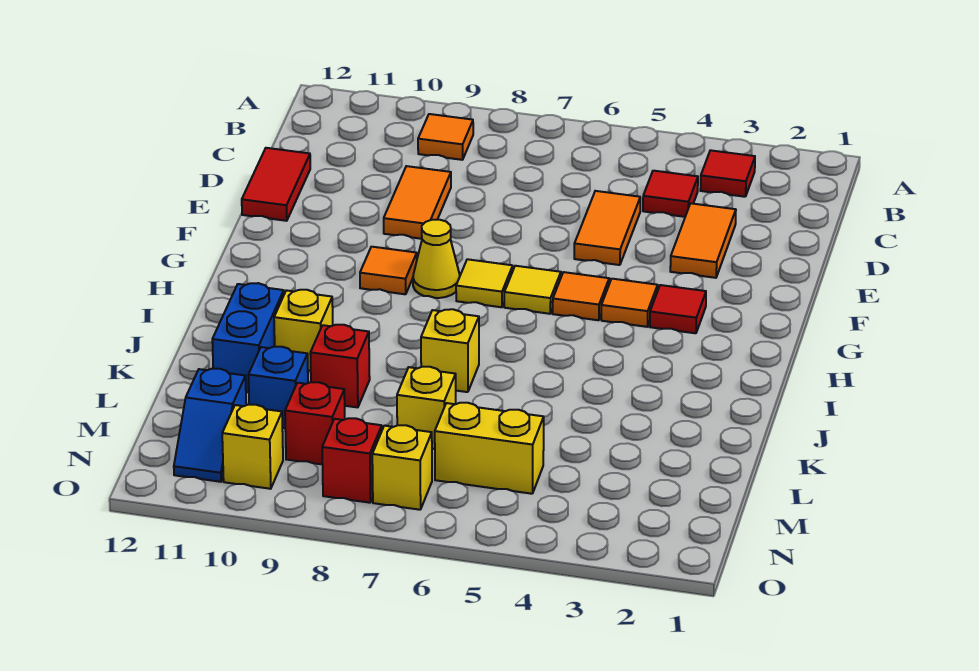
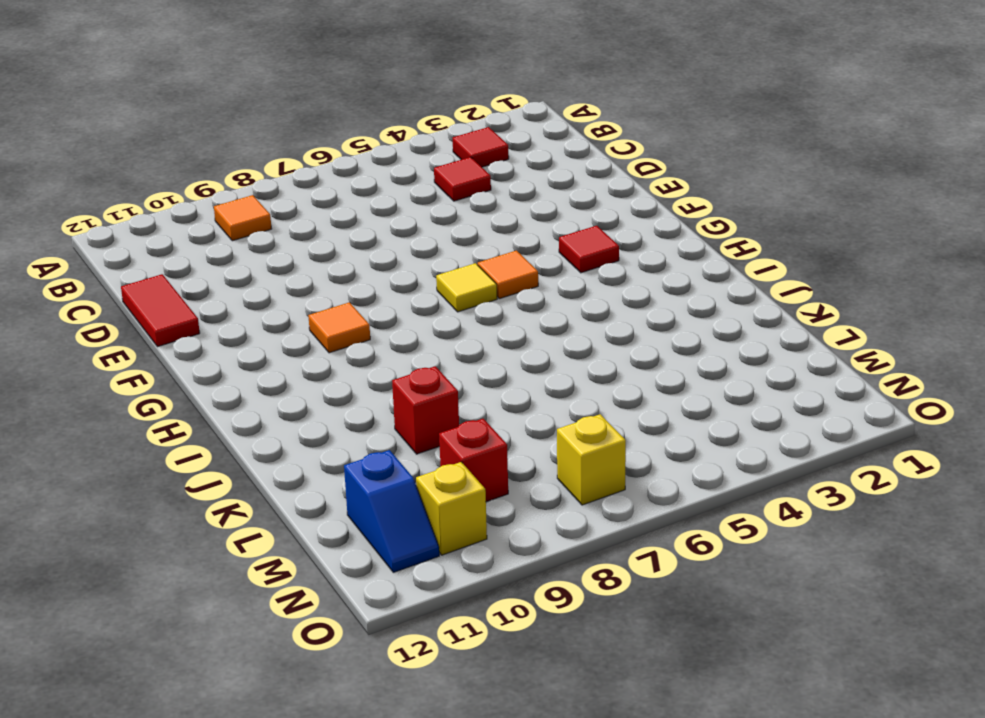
none -> orange 1x2 tile [670,203,736,278]
none -> orange 1x2 tile [574,191,640,265]
none -> orange 1x2 tile [384,166,451,239]

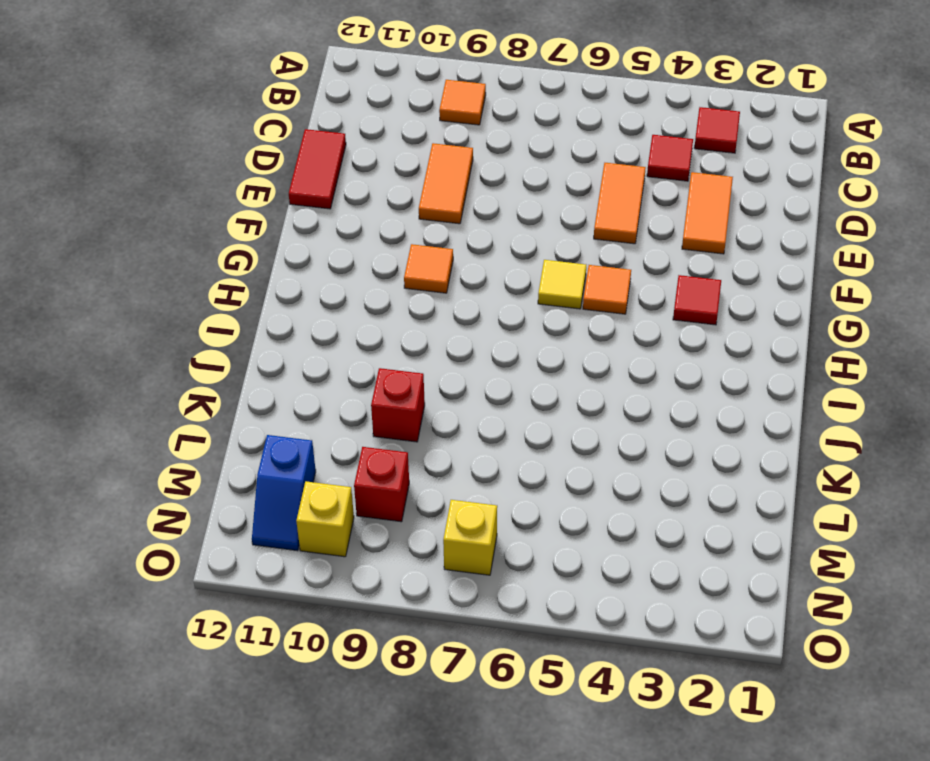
none -> orange 1x1 tile [601,279,658,327]
none -> yellow 1x1 tile [456,259,513,307]
none -> yellow 1x1 cone [413,220,460,298]

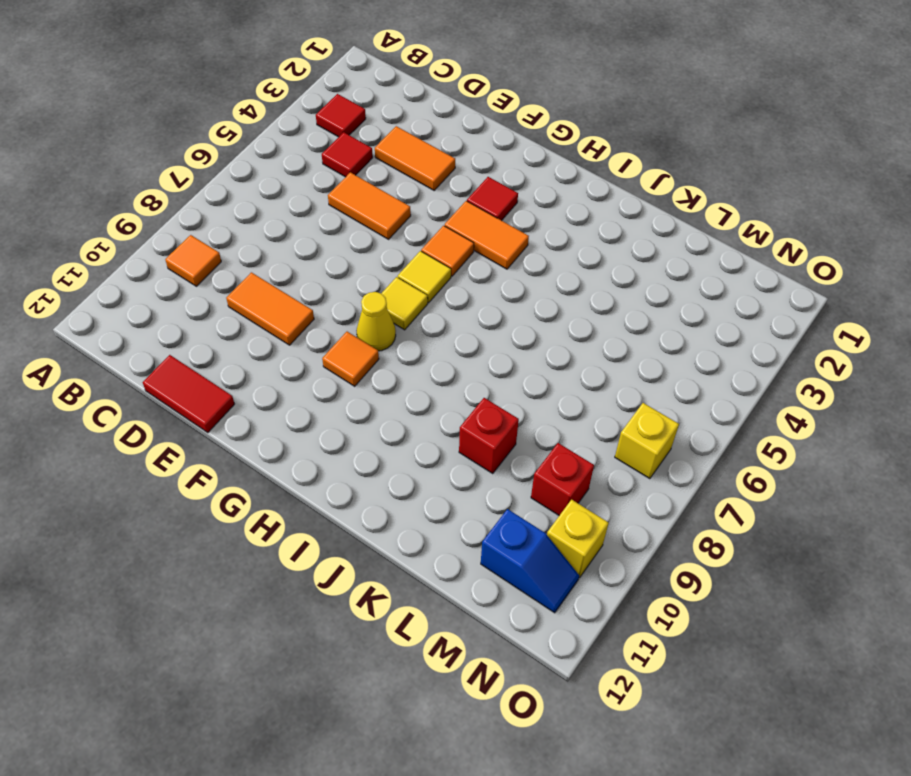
orange 1x2 tile [445,201,529,269] -> orange 1x1 tile [601,279,658,327]
none -> yellow 1x1 brick [421,309,479,392]
none -> yellow 1x1 brick [274,290,333,371]
none -> blue 1x2 brick [212,283,284,392]

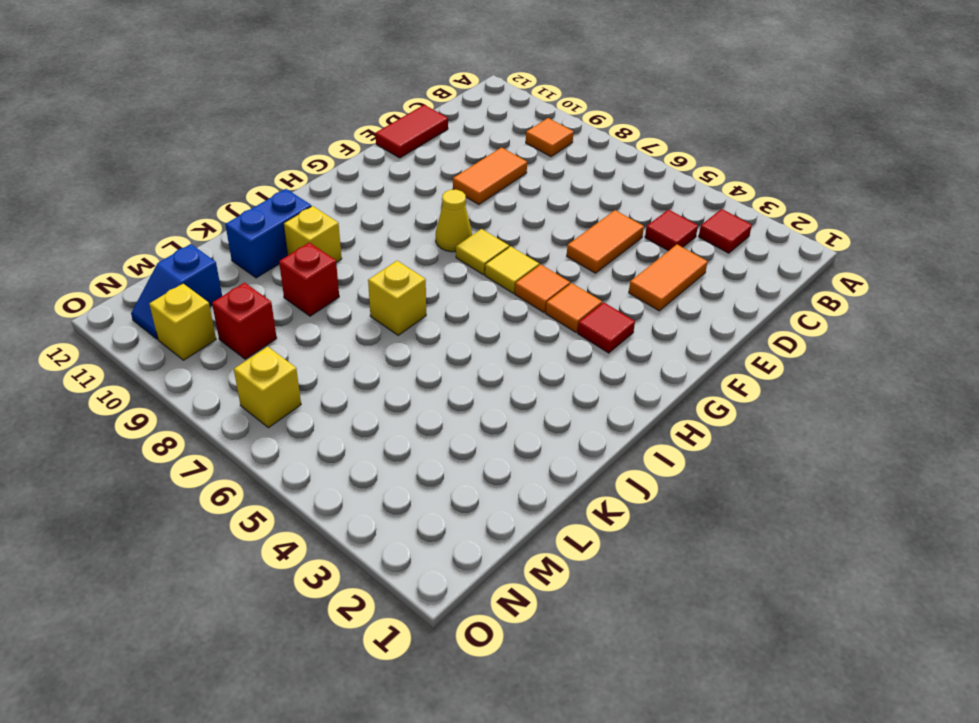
none -> orange 1x1 tile [360,247,417,294]
none -> yellow 1x1 brick [397,367,456,449]
none -> blue 1x1 brick [248,347,308,428]

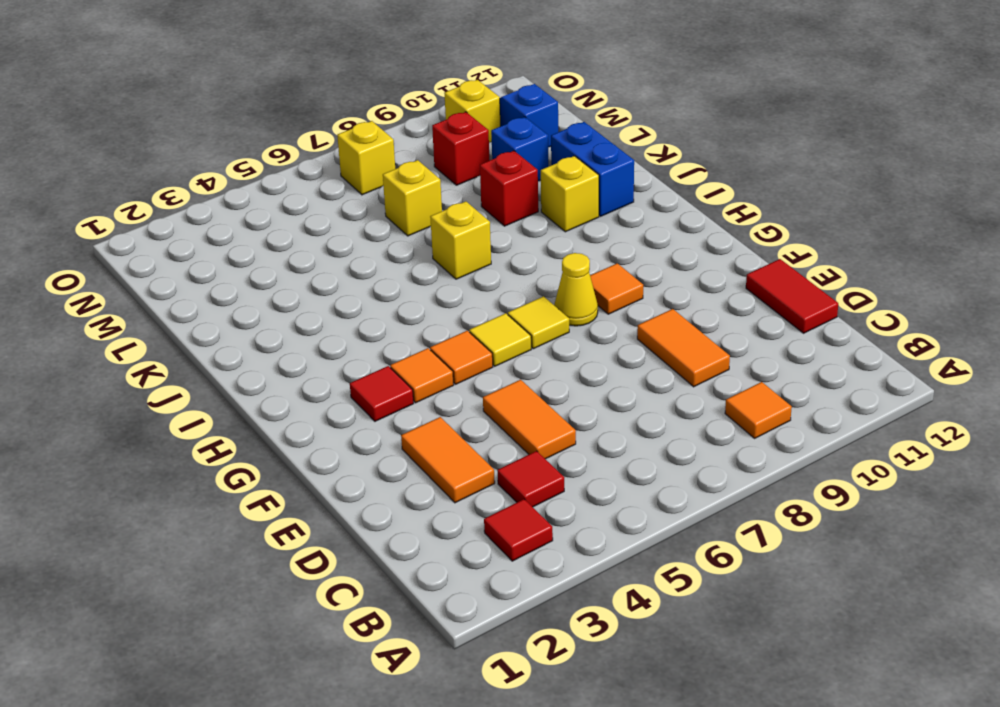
none -> yellow 1x2 brick [435,403,544,494]
none -> red 1x1 brick [322,418,382,503]

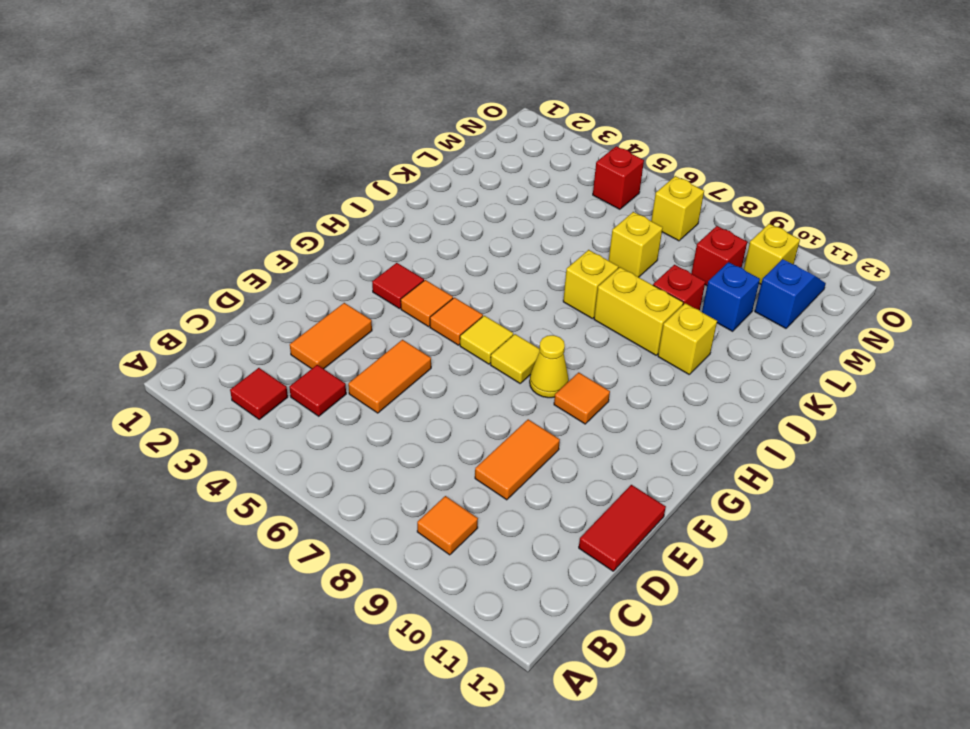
yellow 1x2 brick [594,267,683,355] -> yellow 1x2 brick moved to [435,403,544,494]
red 1x1 brick [593,146,644,209] -> red 1x1 brick moved to [322,418,382,503]
none -> blue 1x2 brick [212,283,284,392]

